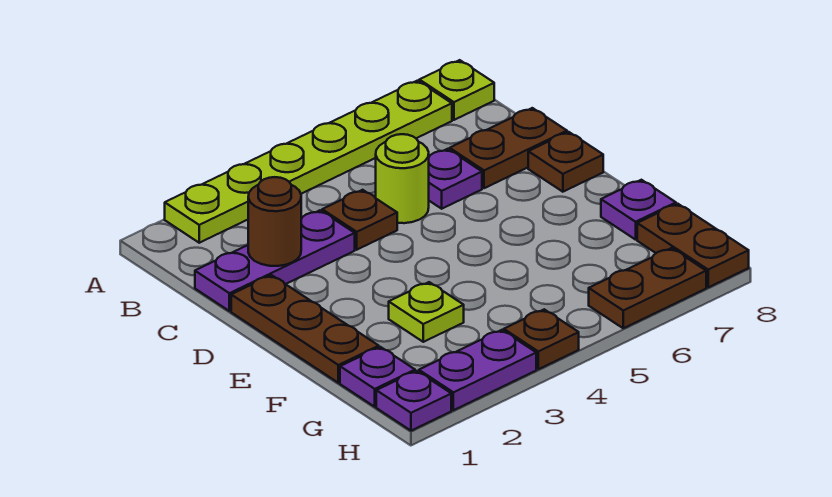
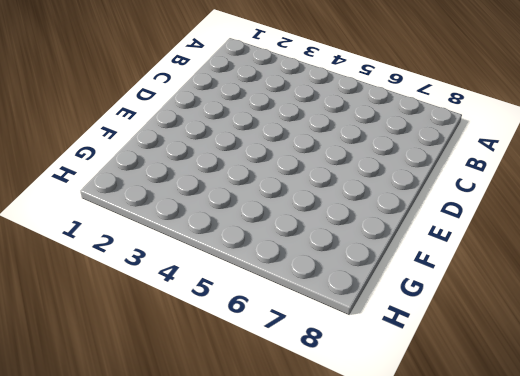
none -> lime 1x6 plate [165,81,452,243]
none -> lime 1x1 plate [419,60,494,120]
none -> purple 1x3 plate [195,210,355,311]

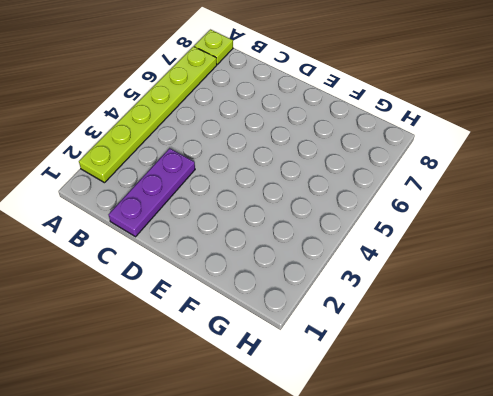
none -> brown 1x1 plate [322,190,397,250]
none -> lime 1x1 round brick [376,134,429,223]
none -> purple 1x1 plate [429,149,482,209]

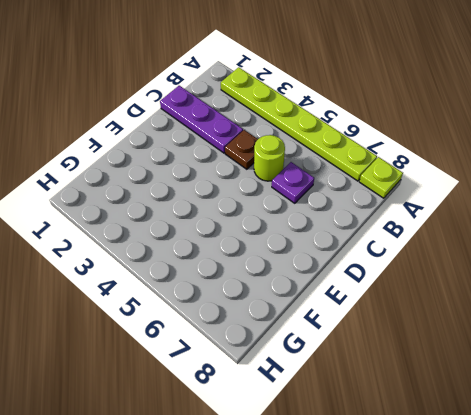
none -> brown 1x2 plate [450,108,567,188]
none -> brown 1x3 plate [231,275,379,383]
none -> brown 1x1 plate [528,132,603,192]

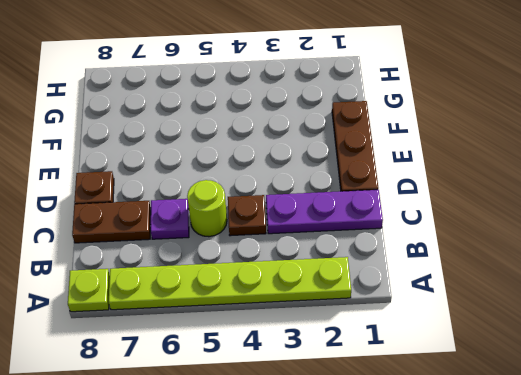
none -> lime 1x1 plate [389,282,464,342]
none -> purple 1x1 plate [601,180,676,240]
none -> purple 1x1 plate [340,347,415,407]

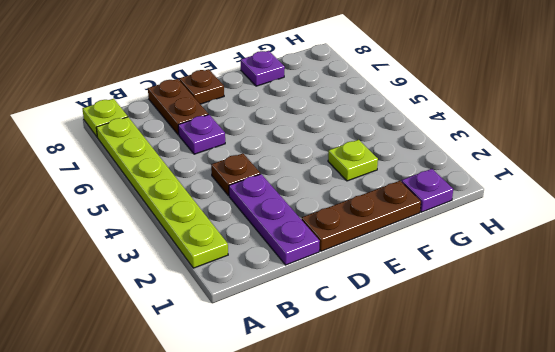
none -> lime 1x1 round brick [376,134,429,223]
none -> brown 1x2 plate [637,204,749,287]
none -> purple 1x1 plate [376,371,451,431]

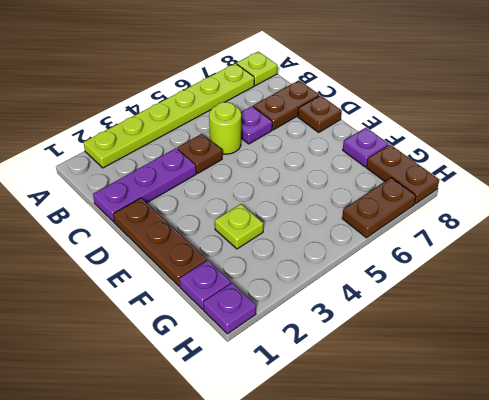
none -> purple 1x2 plate [419,330,536,410]
none -> brown 1x1 plate [504,309,579,369]
none -> brown 1x1 round brick [248,177,301,266]

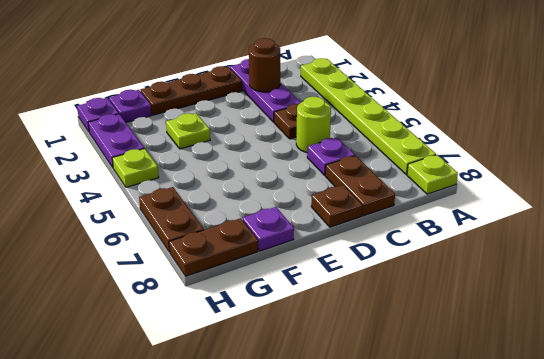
lime 1x1 plate [112,148,159,187] -> brown 1x1 plate [504,309,579,369]

